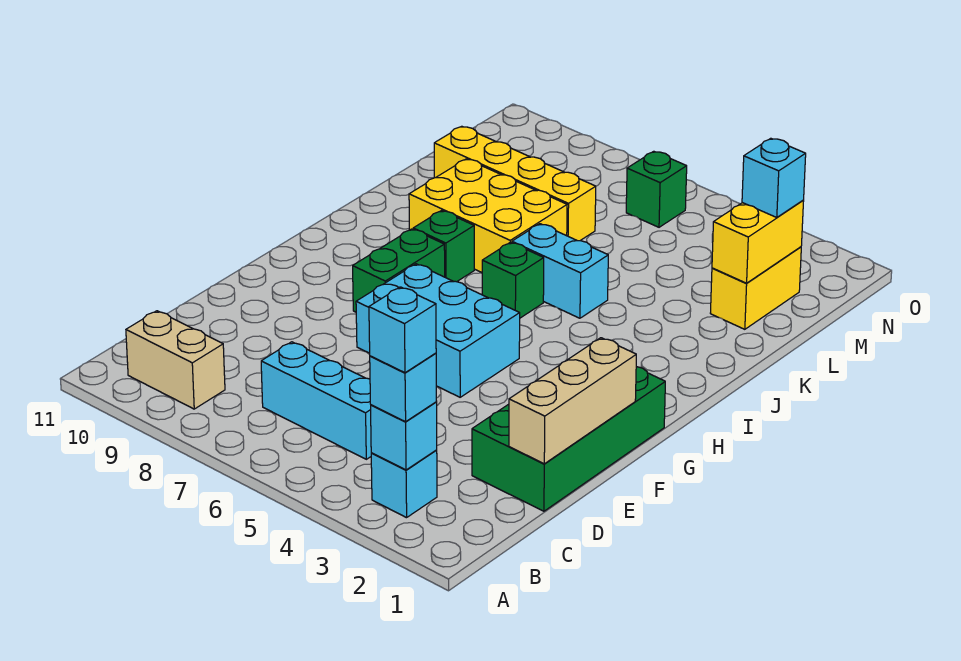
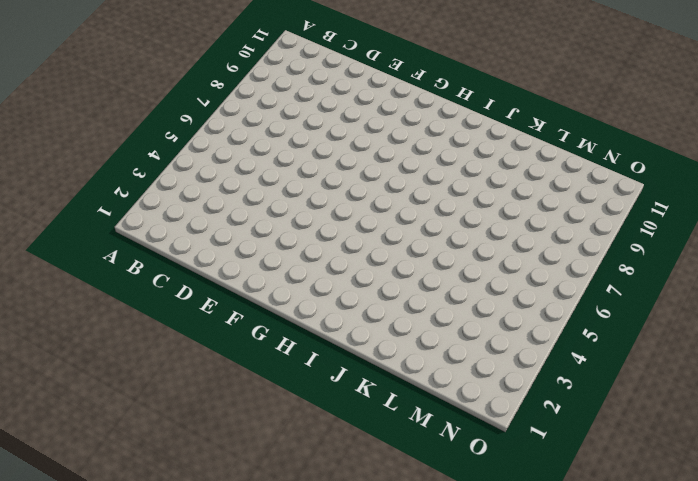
none -> cyan 1x1 brick [371,450,437,518]
none -> tan 1x2 brick [126,311,225,409]
none -> cyan 1x3 brick [261,342,371,459]

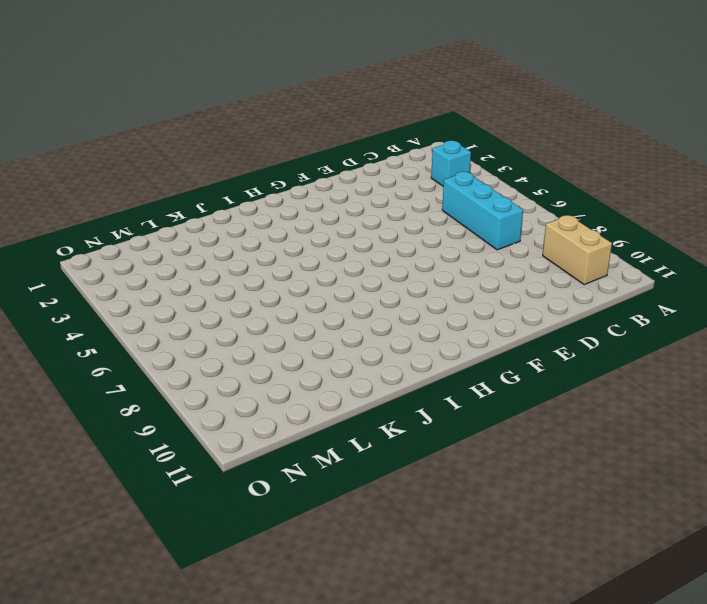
none -> green 2x4 brick [472,367,665,511]
none -> cyan 2x3 brick [356,264,520,397]
none -> green 1x2 brick [353,229,445,312]

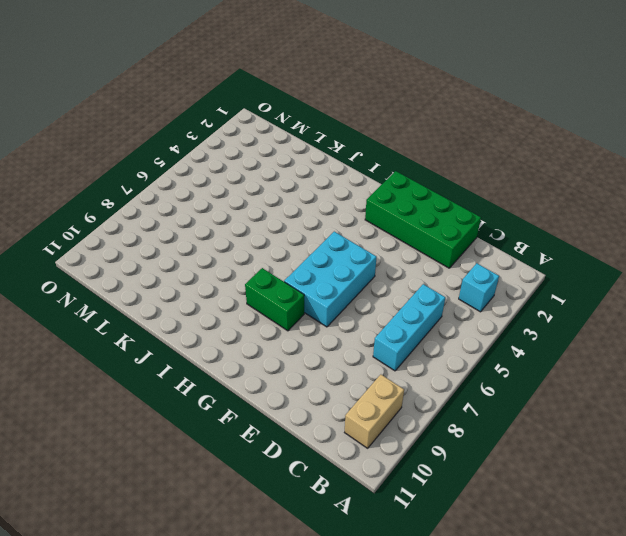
none -> green 1x1 brick [482,242,544,318]
none -> green 1x1 brick [413,210,474,282]
none -> cyan 1x2 brick [512,224,608,318]

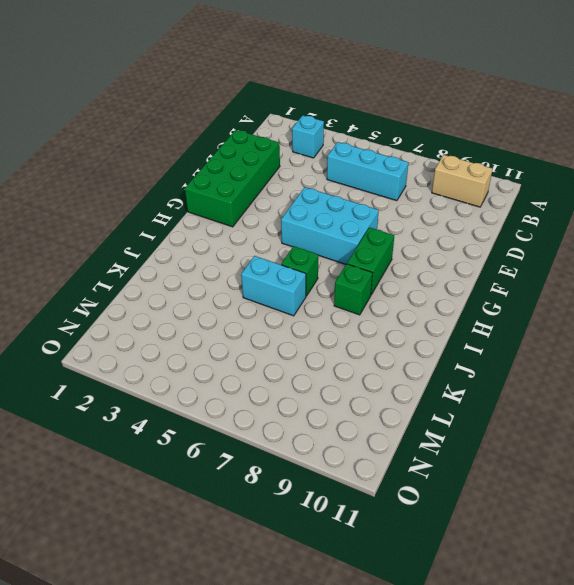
none -> yellow 2x3 brick [409,159,567,272]
none -> yellow 1x2 brick [710,247,801,329]
none -> yellow 1x4 brick [434,126,596,241]

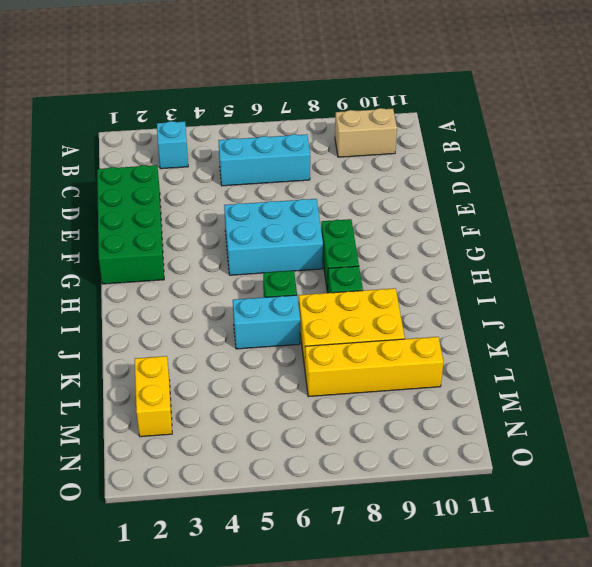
none -> green 1x1 brick [626,151,687,227]
none -> cyan 1x1 brick [371,402,437,470]
none -> tan 1x3 brick [509,338,636,464]

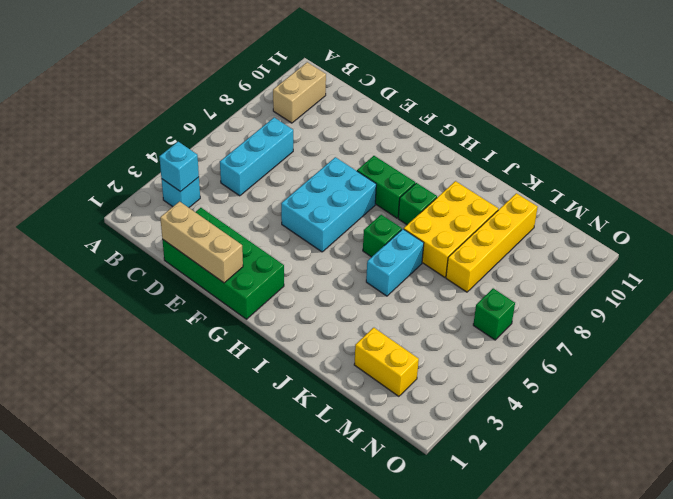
none -> yellow 1x2 brick [712,201,804,283]
none -> cyan 1x1 brick [370,353,436,422]
none -> cyan 1x1 brick [742,138,806,218]

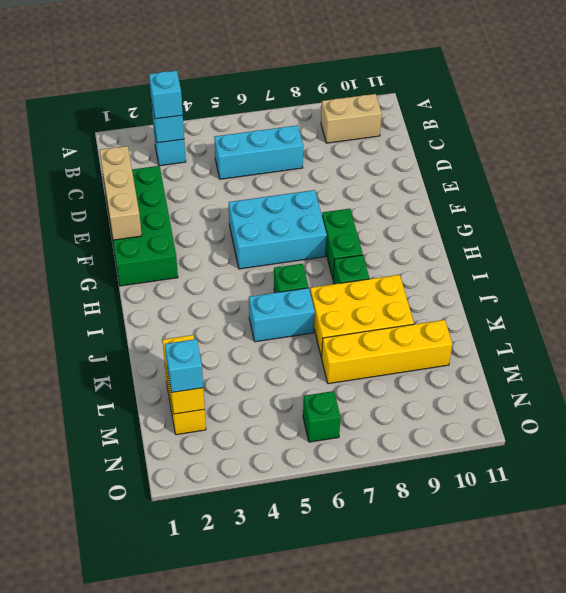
none -> cyan 1x1 brick [369,287,436,373]

